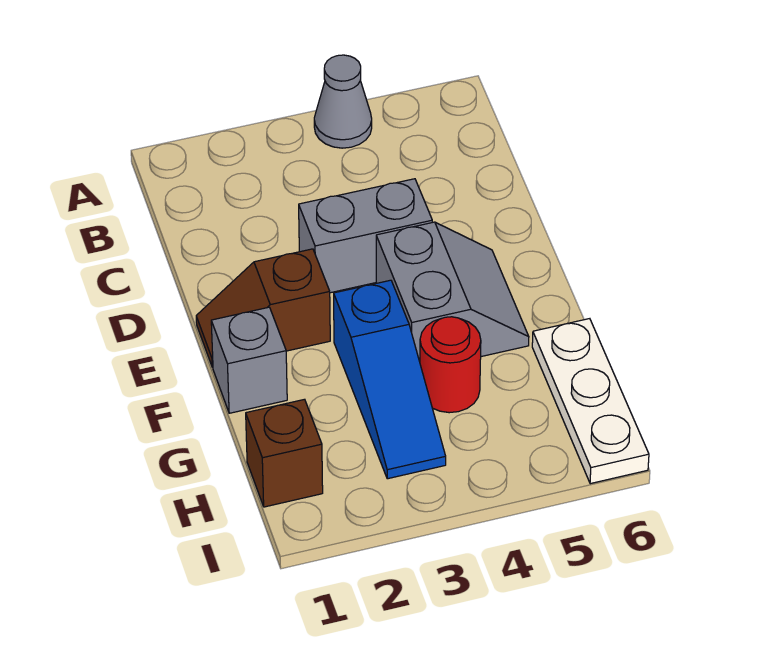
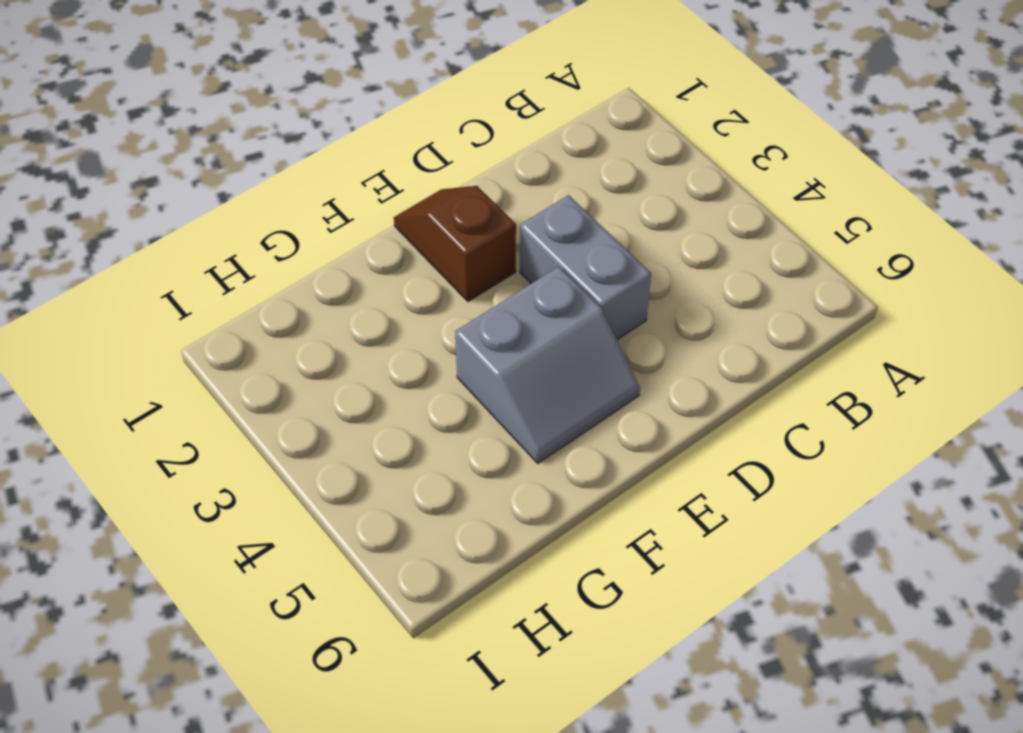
none -> grey 1x1 cone [314,55,372,148]
none -> grey 1x1 brick [211,307,287,413]

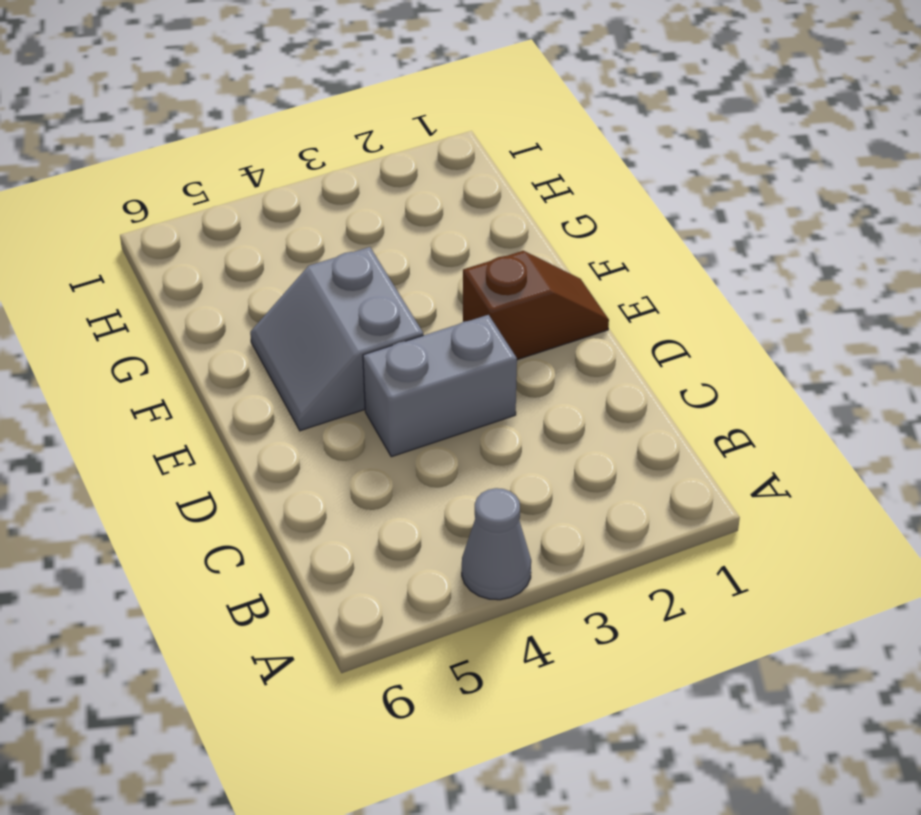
none -> grey 1x1 brick [211,307,287,413]
none -> blue 1x3 slope [334,280,446,479]

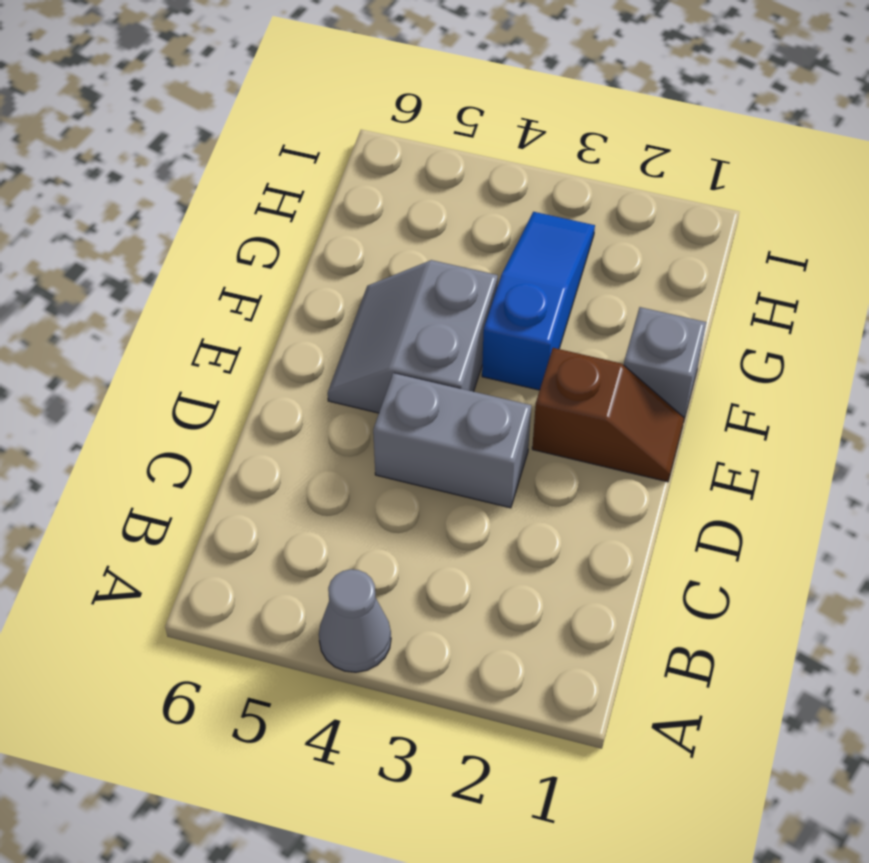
none -> red 1x1 round brick [420,317,481,413]
none -> white 1x3 plate [532,319,649,484]

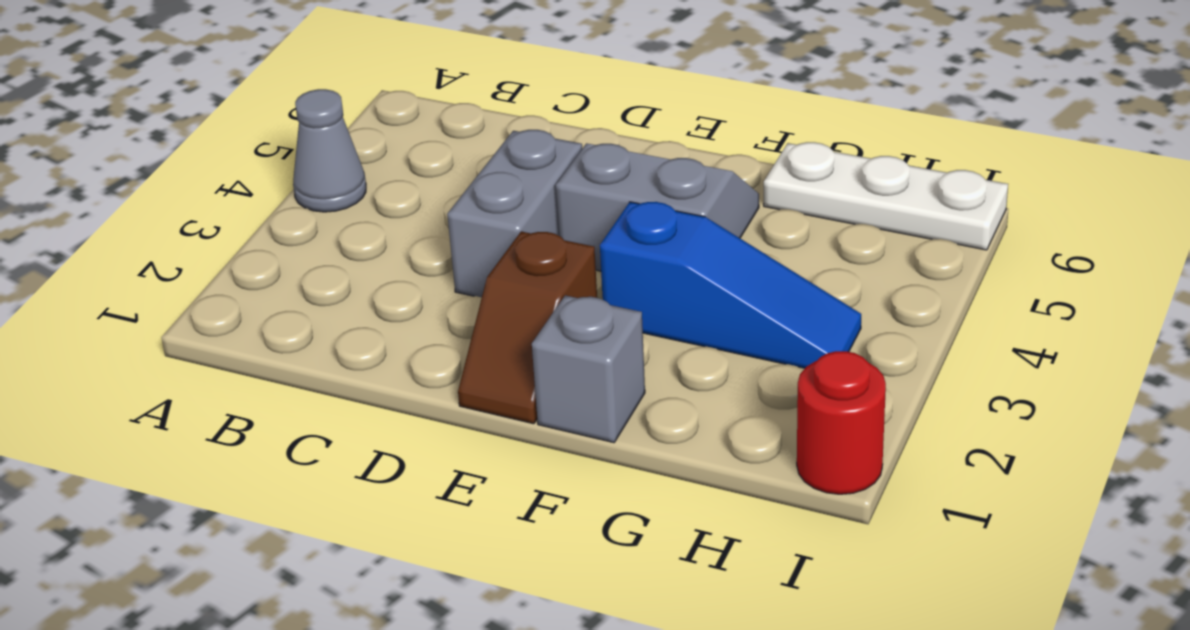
red 1x1 round brick [797,351,886,494] -> red 1x1 round brick moved to [420,317,481,413]
none -> brown 1x1 brick [246,399,323,507]

